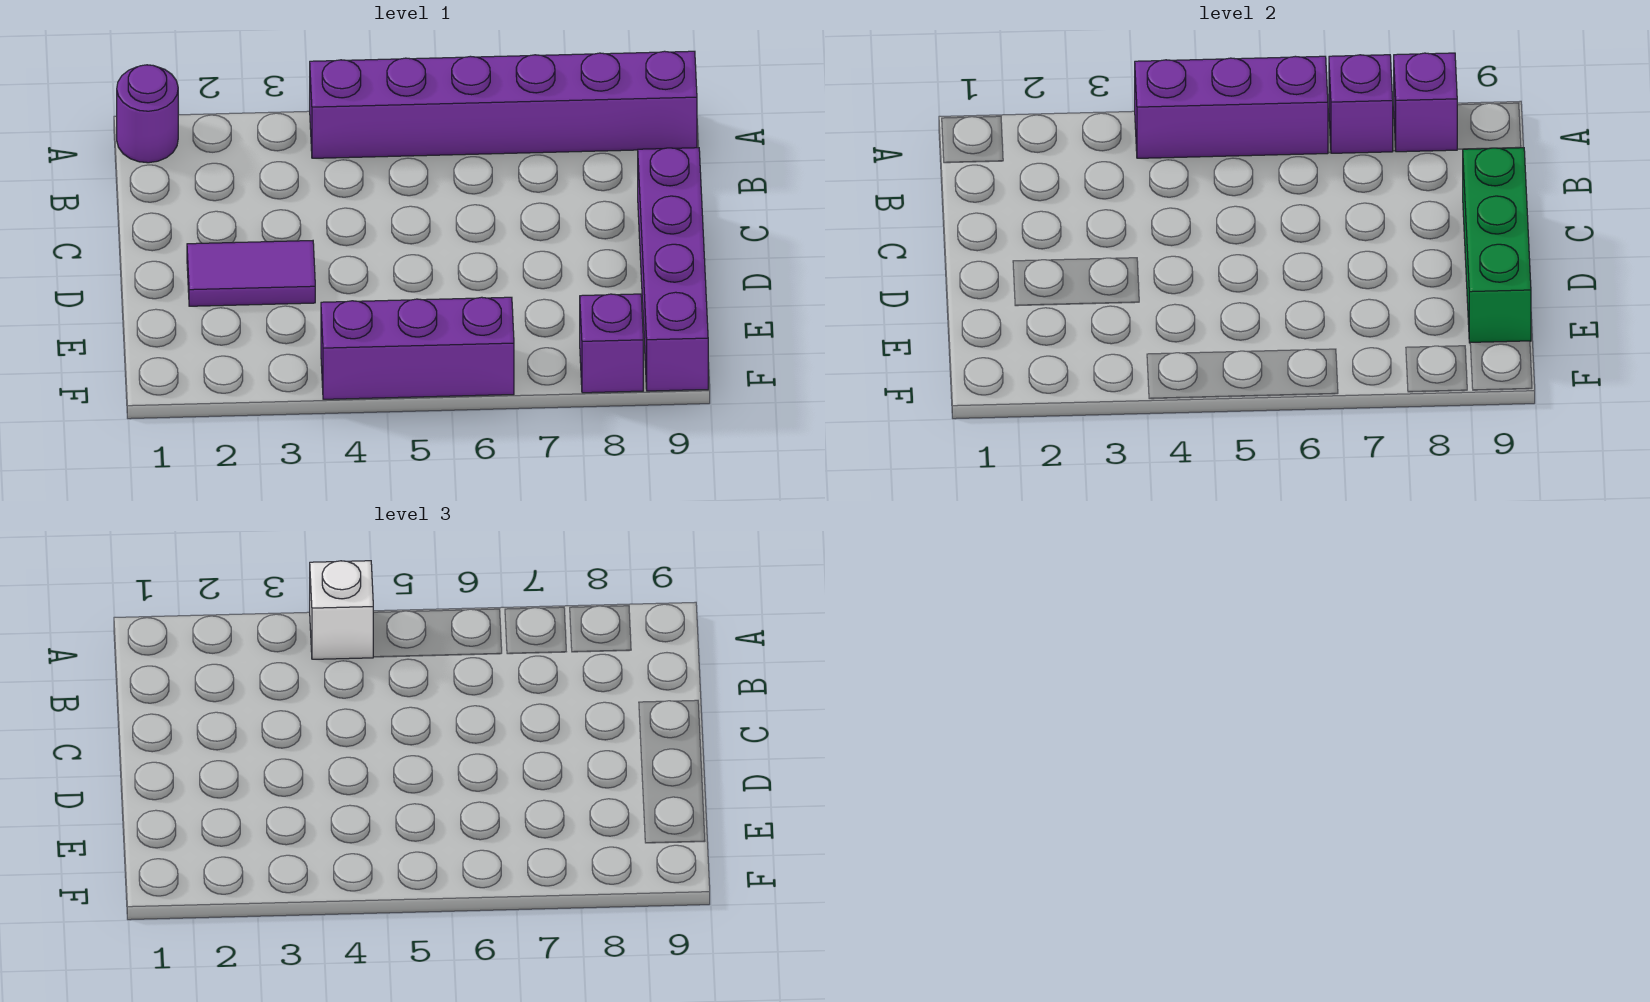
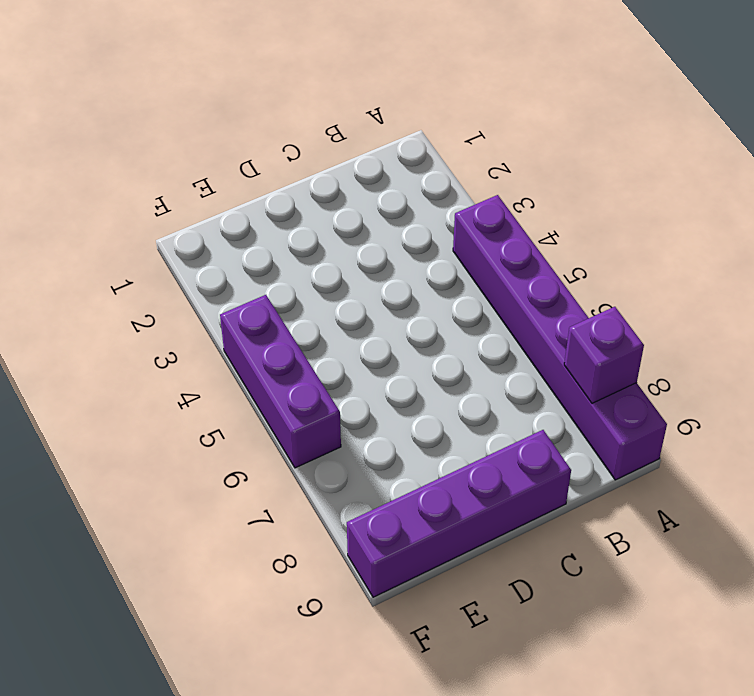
none -> purple 1x1 round brick [117,65,178,163]
none -> purple 1x2 tile [187,241,315,306]

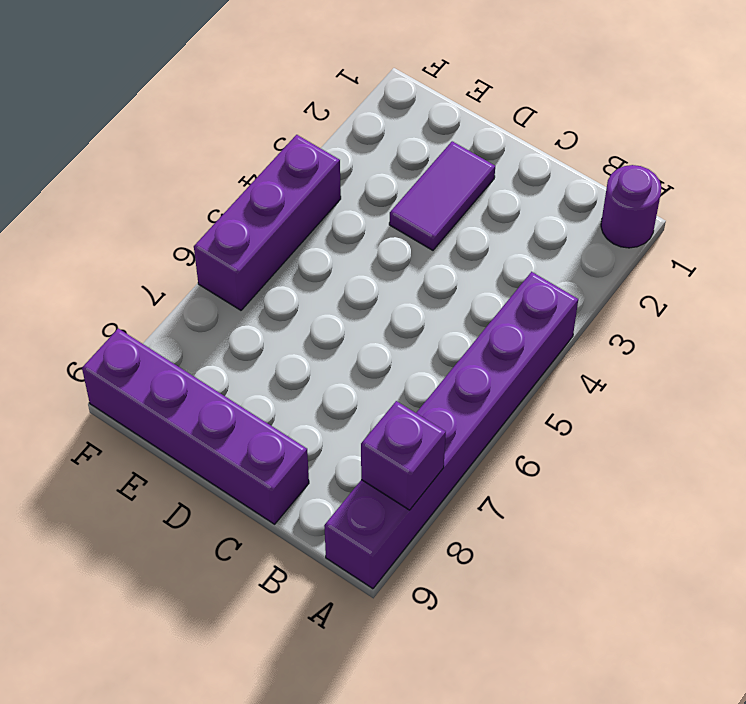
none -> purple 1x1 brick [580,294,643,393]
none -> purple 1x3 brick [1135,56,1328,158]

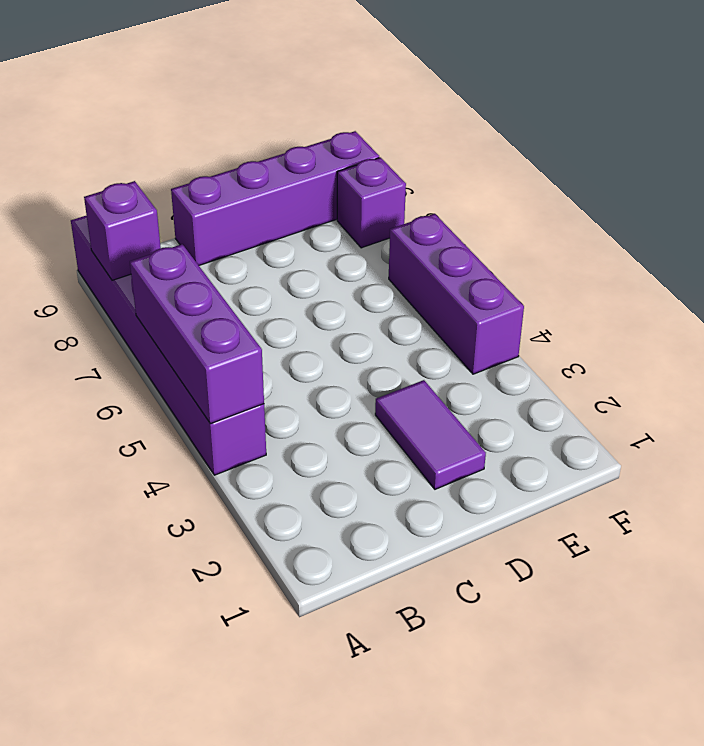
none -> purple 1x1 round brick [117,65,178,163]
none -> purple 1x1 brick [1329,55,1393,153]

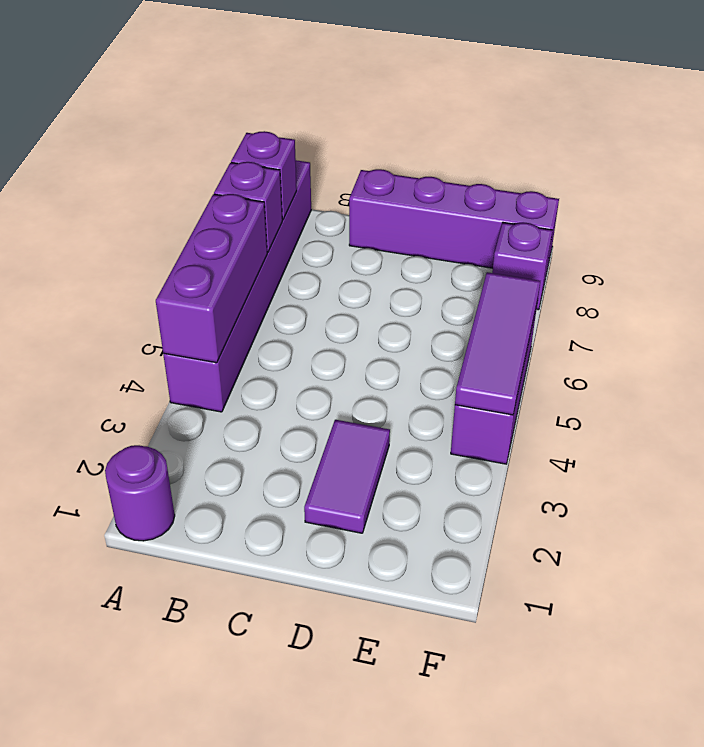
purple 1x3 tile [455,272,540,415] -> none
none -> green 1x3 brick [1463,148,1531,343]
none -> white 1x1 brick [310,561,373,659]

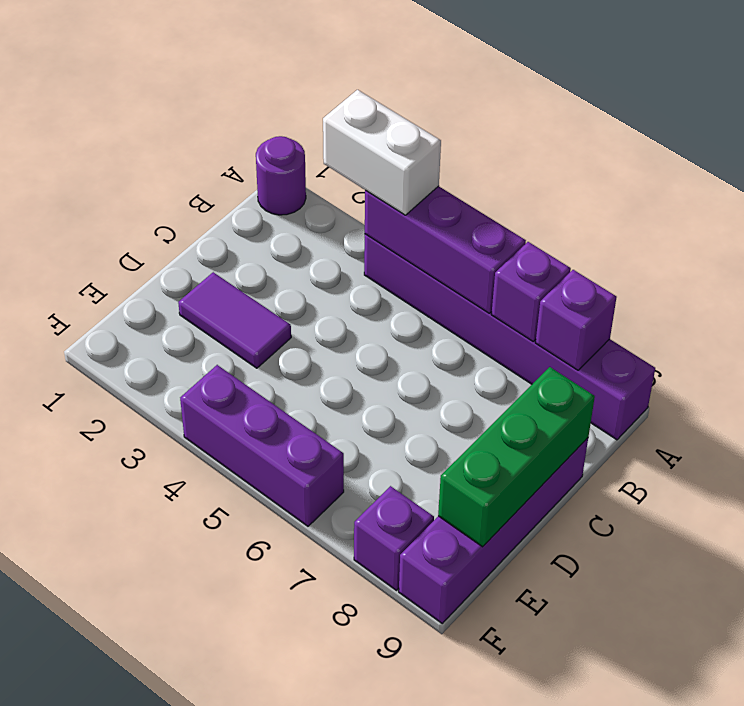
white 1x2 brick [323,90,441,215] -> white 1x1 brick [310,561,373,659]

